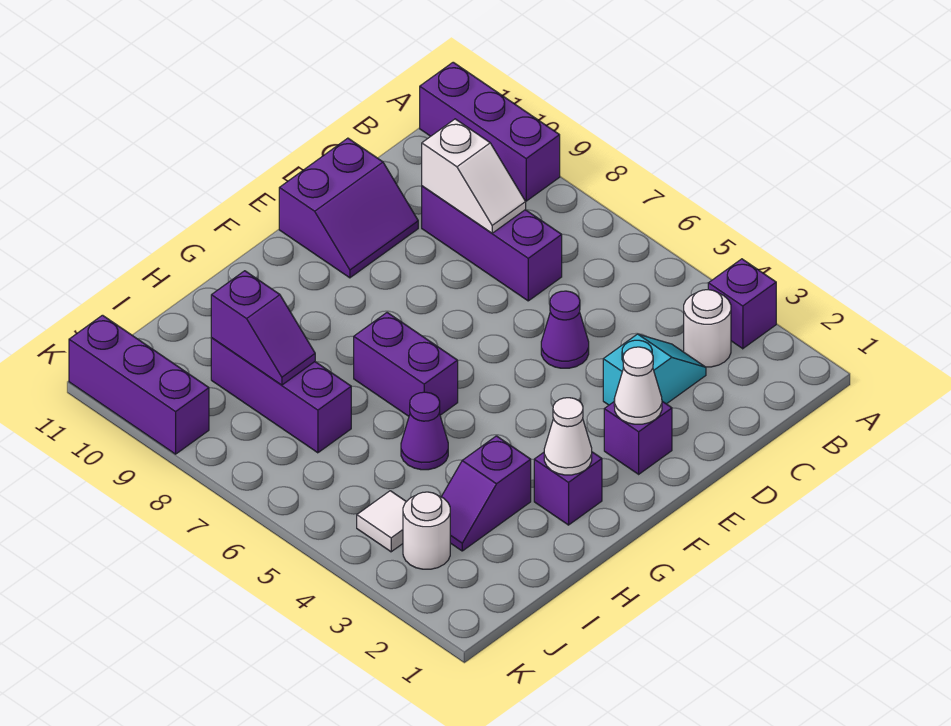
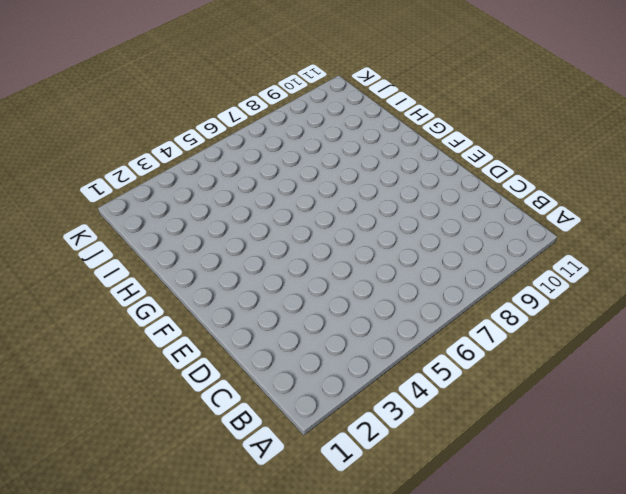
none -> purple 1x1 brick [708,259,776,349]
none -> purple 1x3 brick [420,62,560,201]
none -> white 1x1 round brick [684,290,731,367]

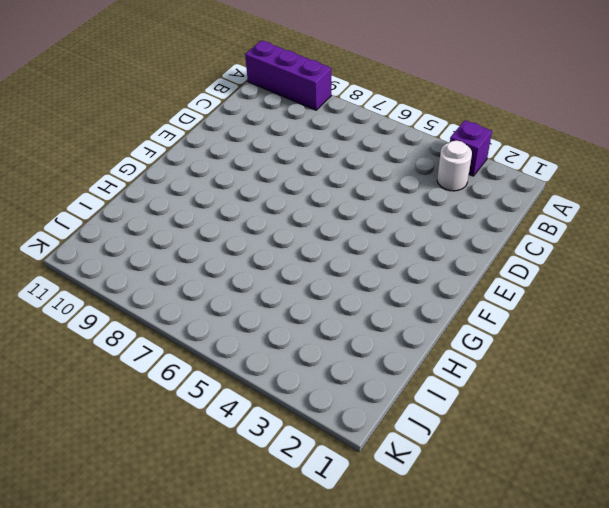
none -> cyan 1x2 slope [603,334,706,405]
none -> purple 1x3 brick [422,186,562,301]
none -> purple 1x1 cone [541,291,589,368]

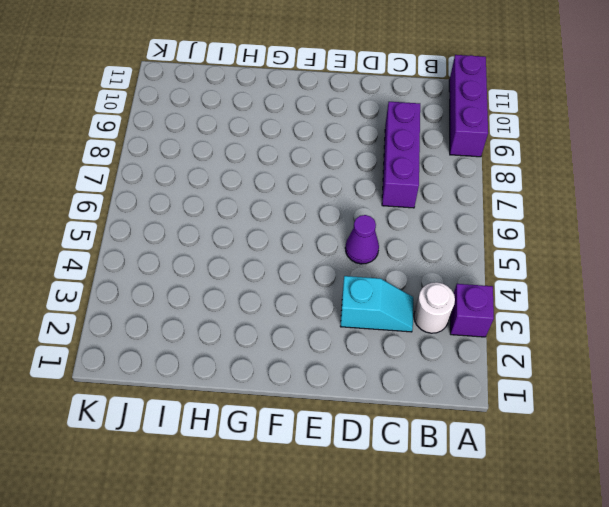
none -> purple 2x2 slope [279,138,418,278]
none -> purple 1x1 brick [604,401,672,474]
none -> purple 1x1 brick [534,452,602,525]

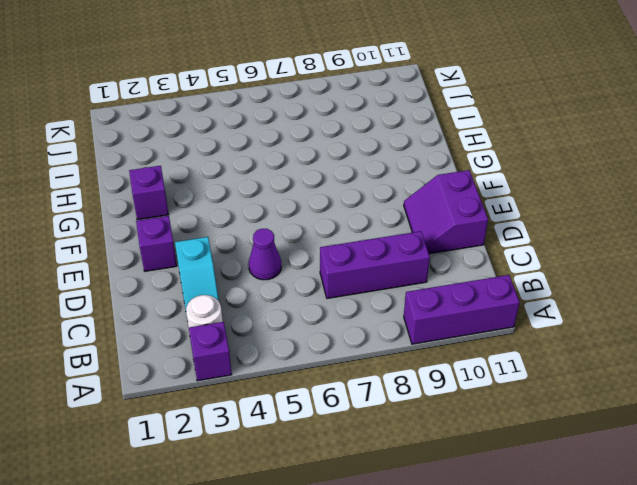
none -> purple 1x2 brick [354,313,458,416]
none -> purple 1x2 slope [441,436,531,551]
none -> purple 1x1 cone [401,392,448,470]

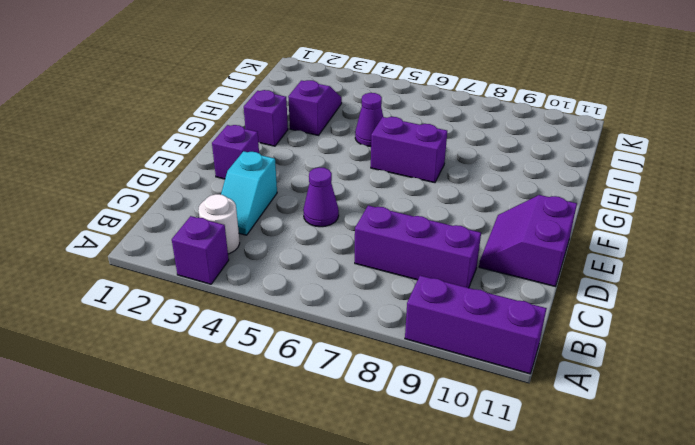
none -> purple 1x3 brick [211,338,351,453]
none -> white 1x1 round brick [403,492,450,569]
none -> white 1x1 tile [357,491,406,552]

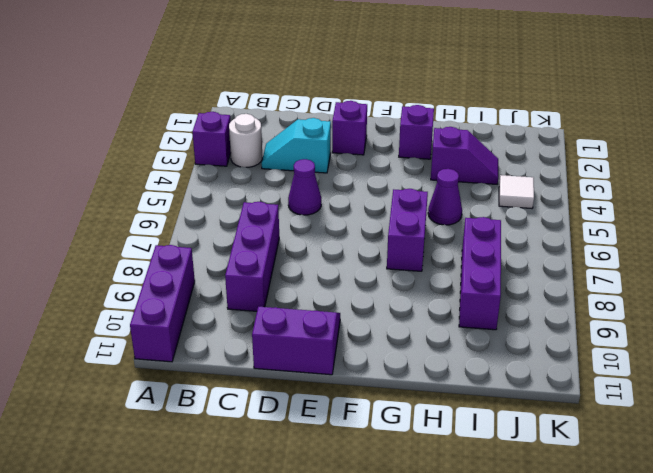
none -> white 1x1 round brick [403,492,450,569]
none -> purple 1x3 brick [69,315,209,454]
none -> white 1x2 slope [422,119,526,233]

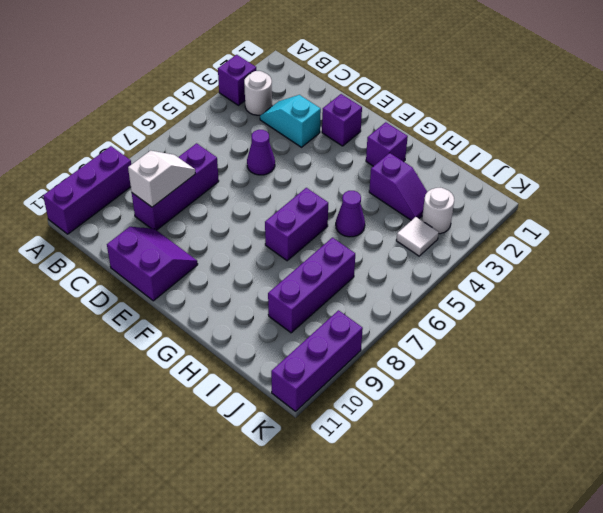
none -> white 1x1 cone [614,347,662,424]
none -> white 1x1 cone [544,398,592,475]
none -> purple 1x2 slope [211,271,315,385]

